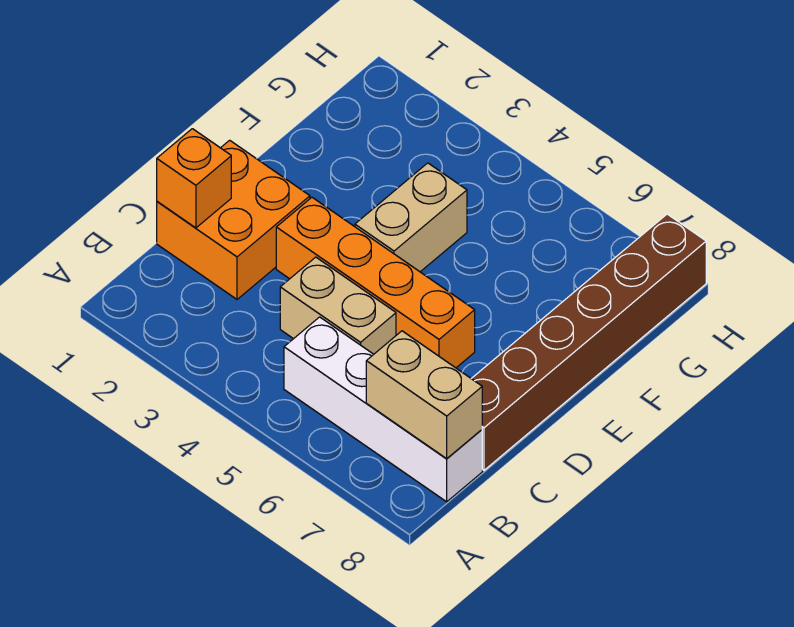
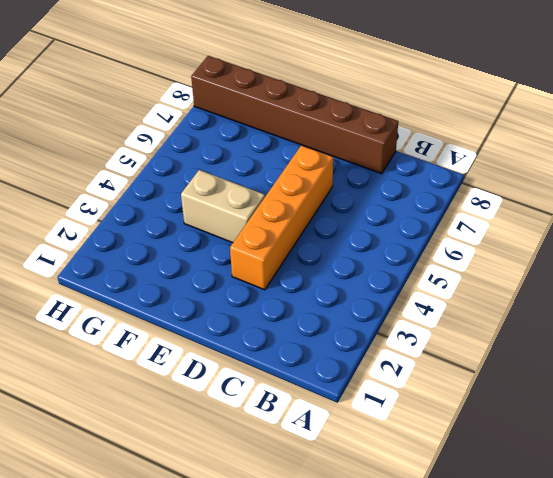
none -> white 1x4 brick [284,317,482,502]
none -> orange 2x2 brick [157,140,310,299]

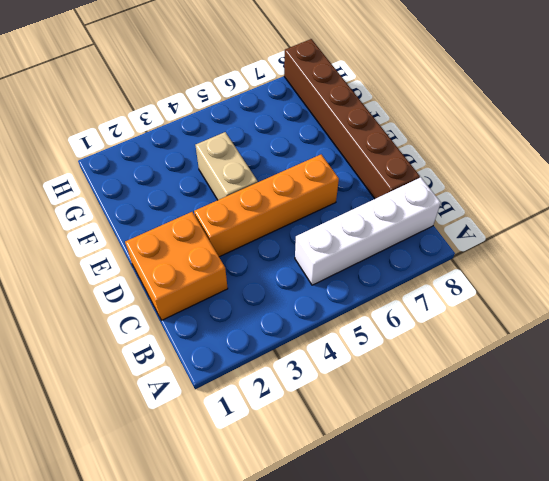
none -> tan 1x2 brick [280,257,396,354]
none -> tan 1x2 brick [366,331,482,458]

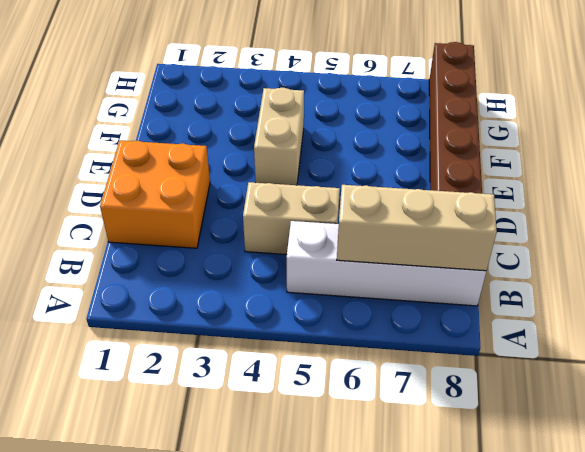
tan 1x3 brick [337,185,497,271] -> tan 1x2 brick [366,331,482,458]
none -> orange 1x4 brick [276,198,475,368]
none -> orange 1x1 brick [157,129,231,228]

